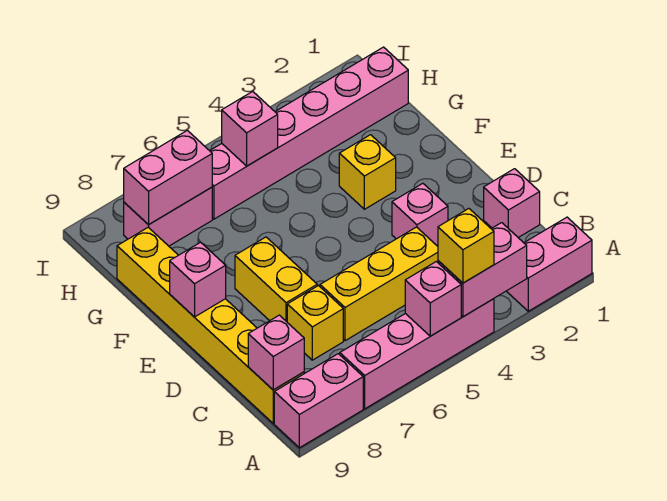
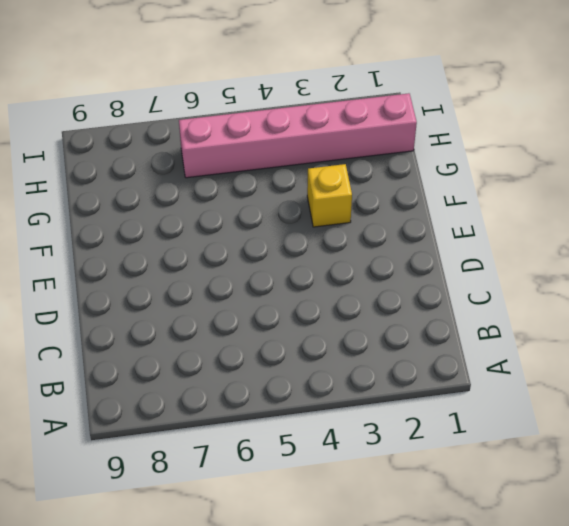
none -> pink 1x2 brick [507,217,592,311]
none -> pink 1x4 brick [340,299,494,409]
none -> pink 1x2 brick [274,354,363,448]

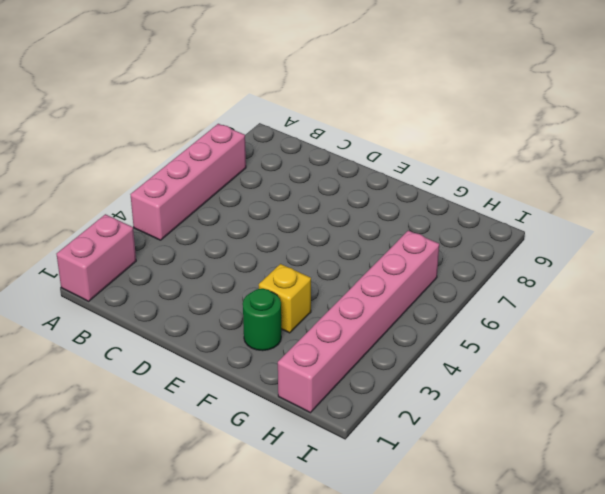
green 1x1 round brick [243,289,281,351] -> none
none -> pink 1x2 brick [274,354,363,448]
none -> yellow 1x6 brick [117,227,304,423]
none -> pink 1x1 brick [484,169,540,237]

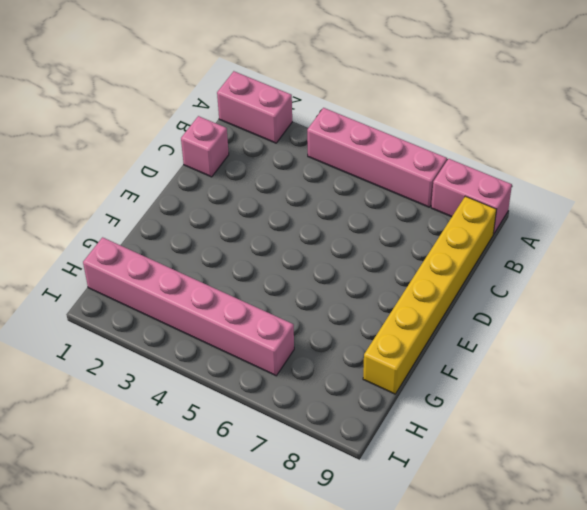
none -> yellow 1x3 brick [320,227,438,341]
none -> yellow 1x1 brick [287,286,343,360]
none -> pink 1x1 brick [392,183,448,246]

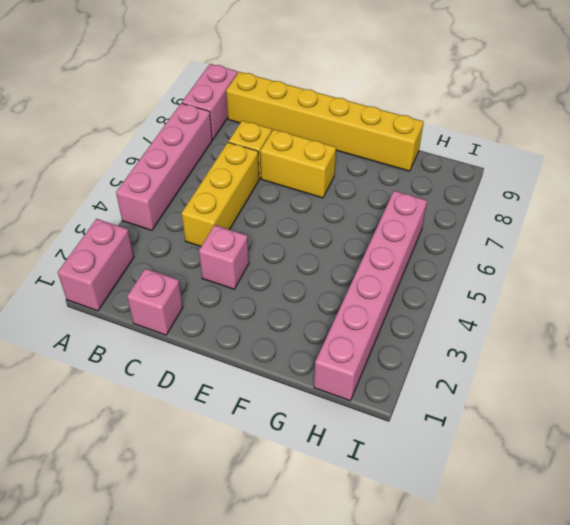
none -> yellow 1x1 brick [339,135,396,209]
none -> pink 1x2 brick [124,187,212,246]
none -> pink 1x2 brick [438,223,527,317]

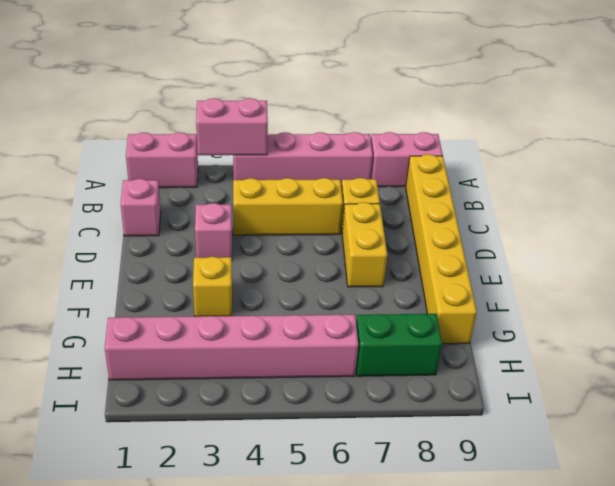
green 1x2 brick [356,314,442,376] -> pink 1x2 brick [124,187,212,246]
none -> pink 1x1 brick [405,262,461,336]
none -> pink 1x1 brick [248,315,304,390]
none -> pink 1x1 brick [170,242,226,317]

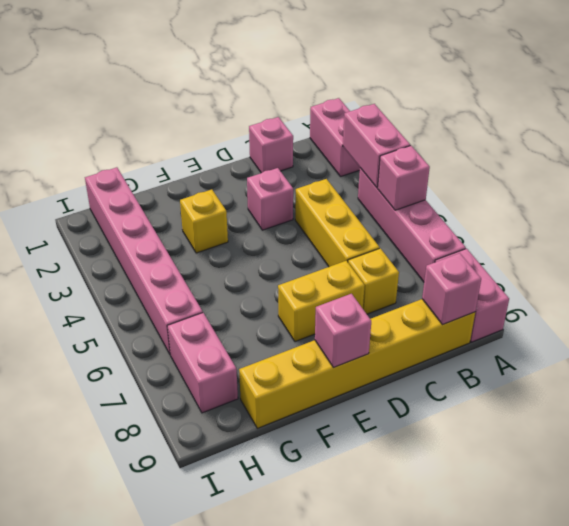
none -> pink 1x1 brick [222,91,278,166]
none -> pink 1x2 brick [124,130,212,225]
none -> yellow 1x1 brick [438,209,494,283]

